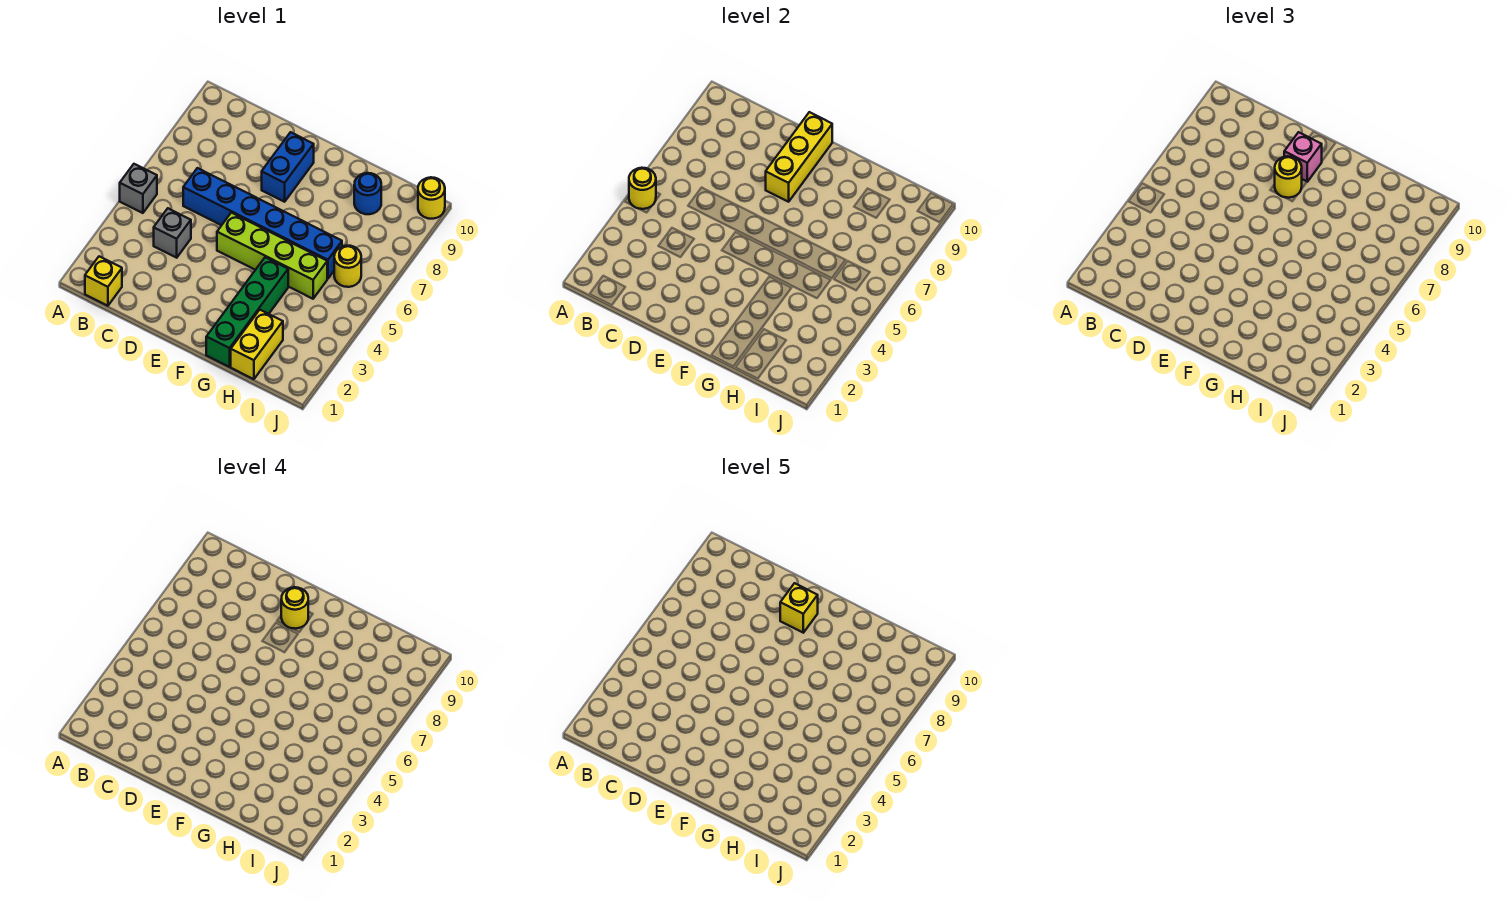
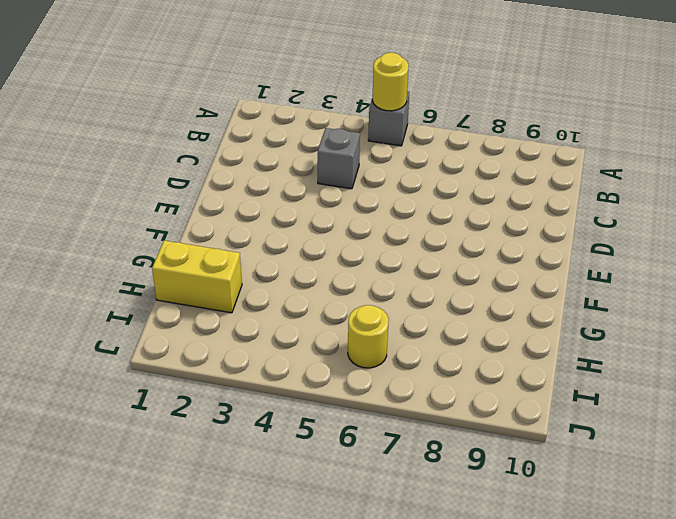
none -> yellow 1x1 brick [85,256,122,306]
none -> blue 1x6 brick [183,168,342,279]
none -> lime 1x4 brick [217,213,327,299]

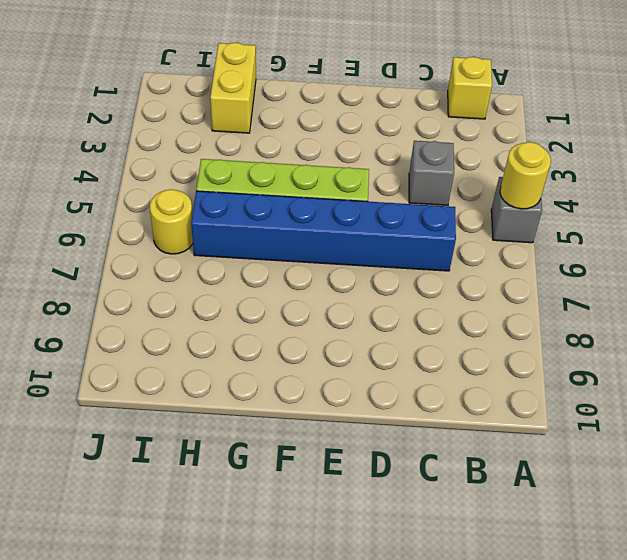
none -> blue 1x2 brick [262,132,314,202]
none -> green 1x4 brick [206,257,288,367]
none -> blue 1x1 round brick [354,173,381,214]

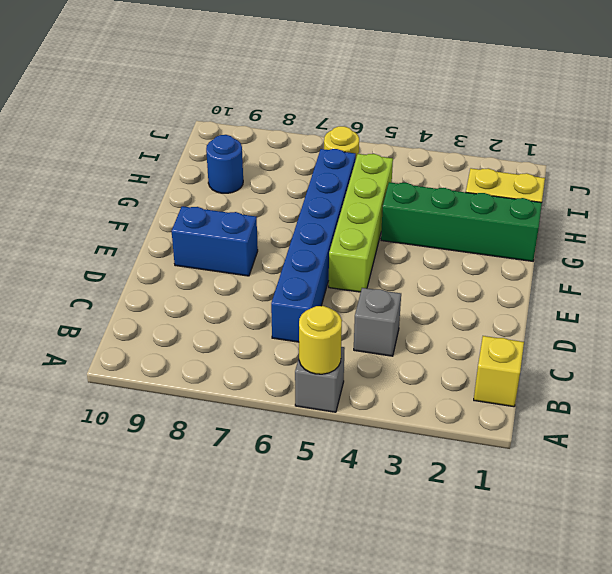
none -> yellow 1x1 round brick [418,177,445,219]
none -> yellow 1x3 brick [766,112,832,202]
none -> yellow 1x1 round brick [1275,156,1302,198]

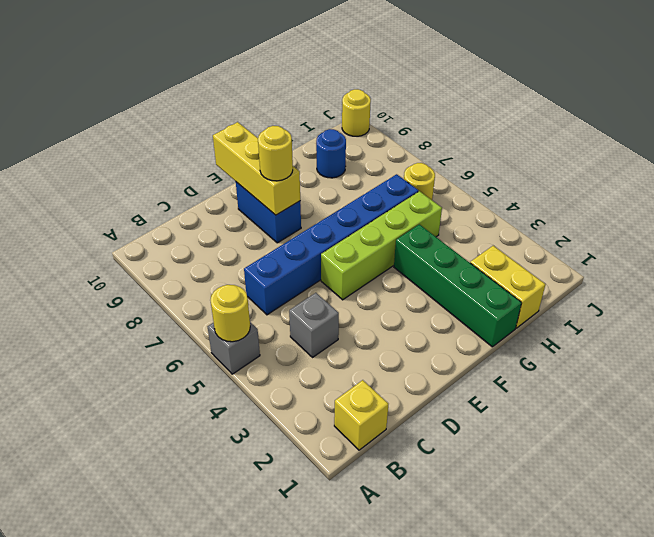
none -> pink 1x1 brick [1284,132,1322,182]
none -> yellow 1x1 round brick [281,587,308,629]
none -> yellow 1x1 brick [780,583,818,633]

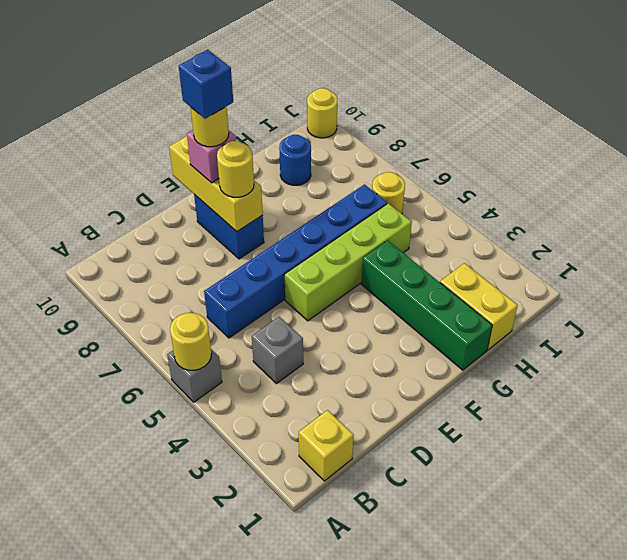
blue 1x1 brick [179,50,233,119] -> yellow 1x1 brick [780,583,818,633]

